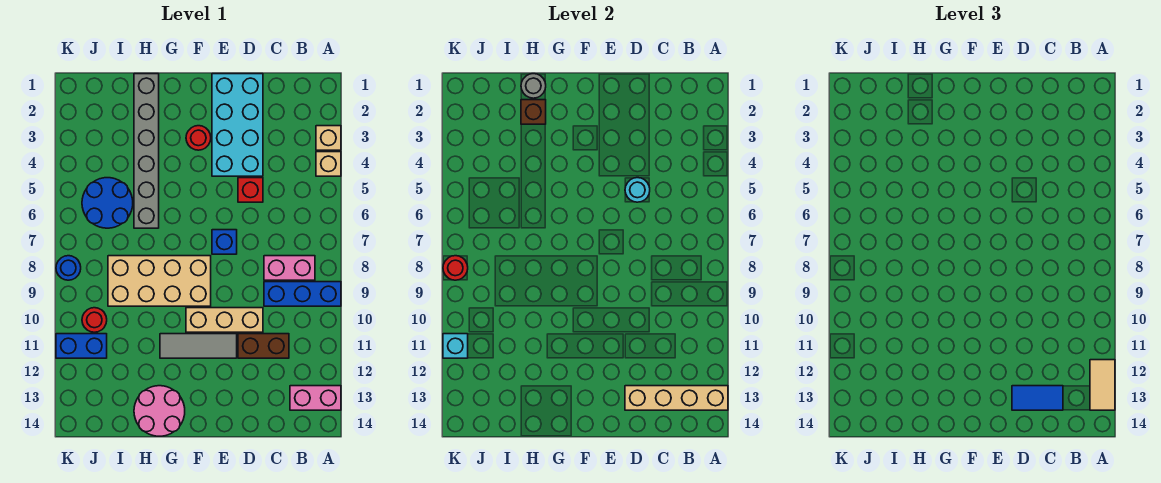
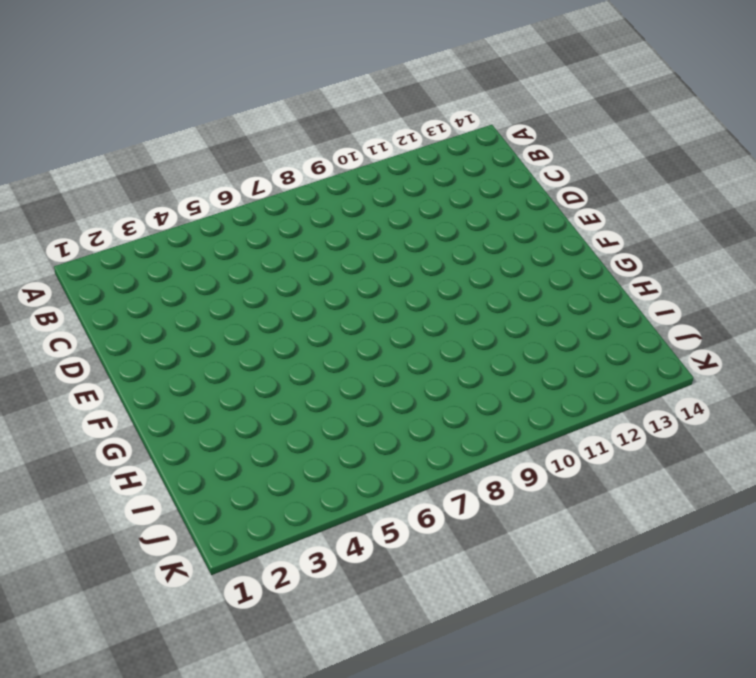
none -> tan 1x1 brick [316,126,341,150]
none -> tan 1x1 brick [316,152,341,176]
none -> blue 1x3 brick [264,282,341,306]

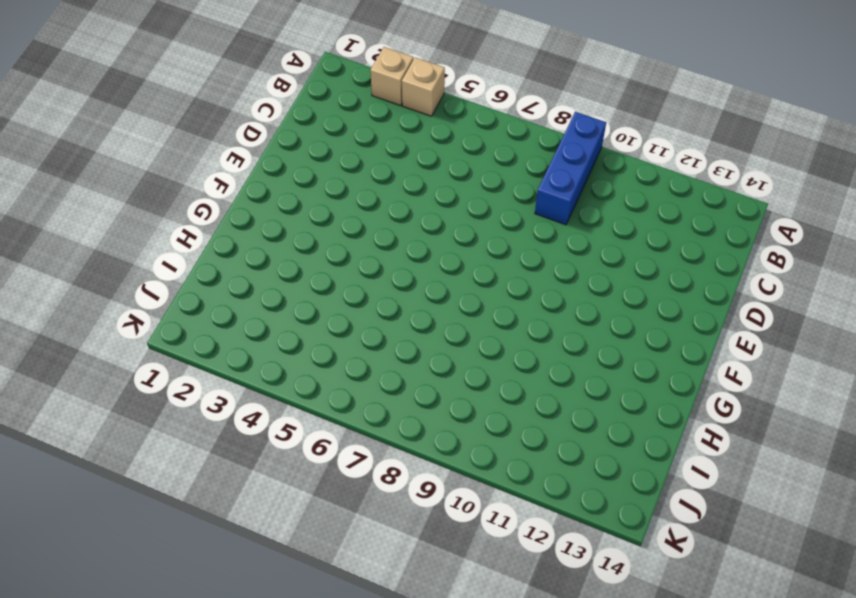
none -> pink 1x2 brick [290,386,341,410]
none -> pink 1x2 brick [264,256,315,280]
none -> brown 1x2 brick [238,334,289,358]

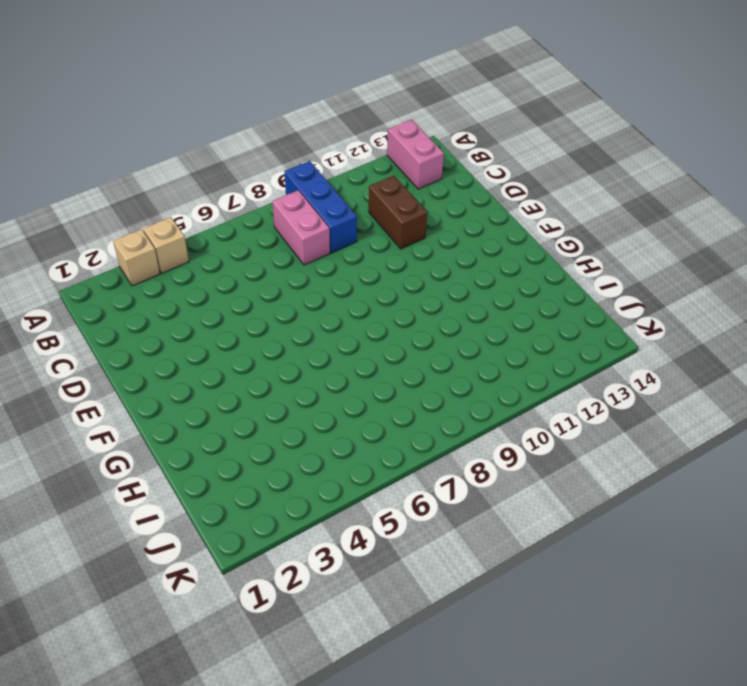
none -> cyan 2x4 brick [212,74,263,176]
none -> red 1x1 brick [238,178,263,202]
none -> tan 1x3 brick [186,308,263,332]

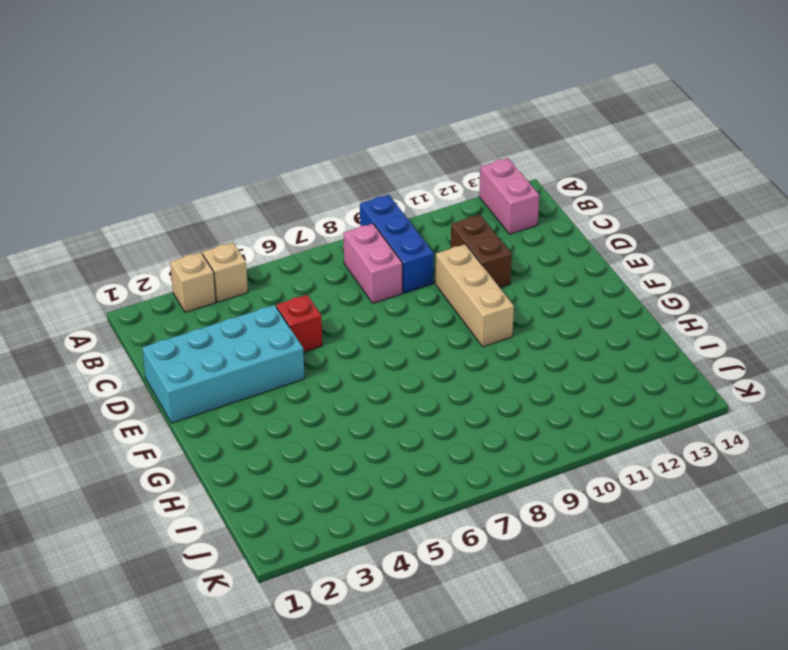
none -> blue 1x1 brick [212,230,237,254]
none -> grey 1x3 tile [160,334,237,358]
none -> red 1x1 round brick [186,126,211,150]

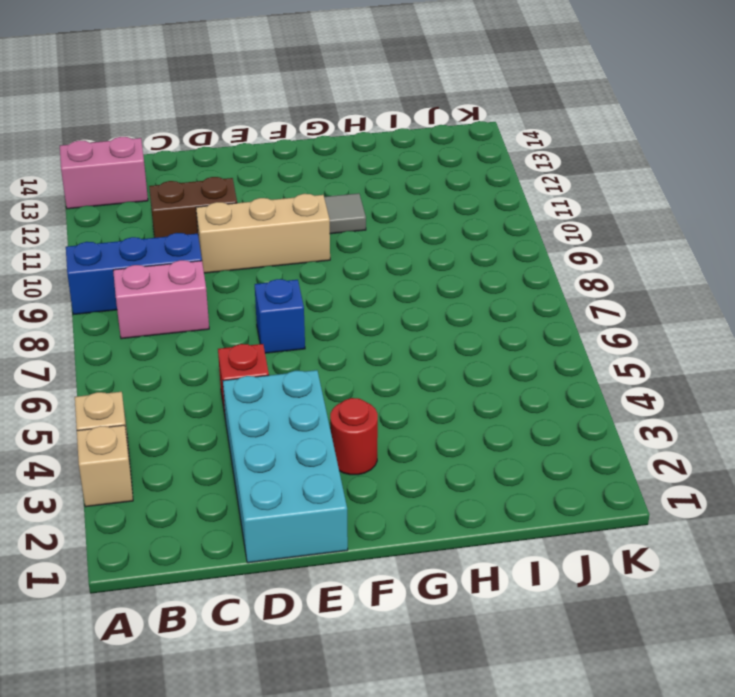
none -> tan 2x4 brick [108,256,211,306]
none -> pink 2x2 round brick [134,386,185,436]
none -> grey 1x6 brick [134,74,159,228]

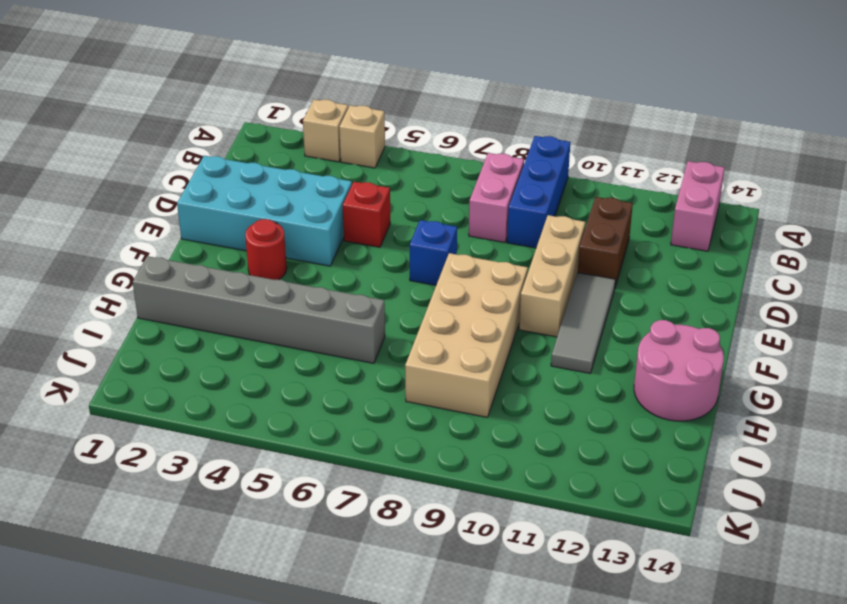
none -> blue 2x2 round brick [82,178,133,228]
none -> red 1x1 round brick [82,308,107,332]
none -> blue 1x2 brick [56,334,107,358]

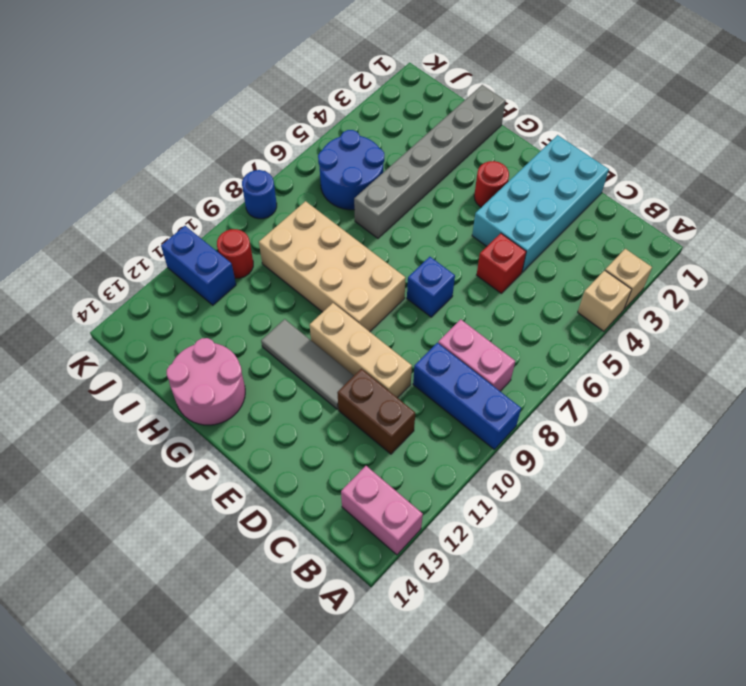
none -> tan 1x4 brick [625,386,728,410]
none -> cyan 1x1 round brick [625,178,650,202]
none -> grey 1x1 round brick [521,74,546,98]

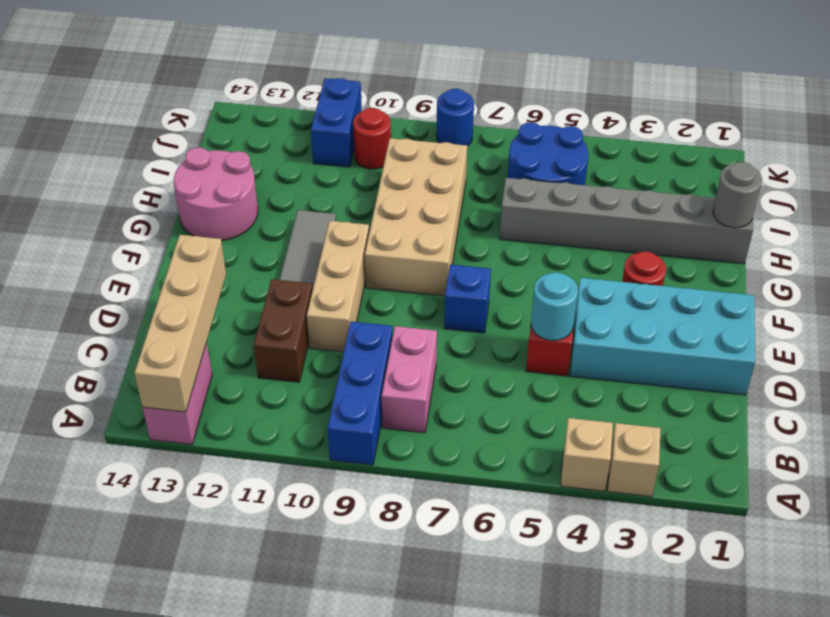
none -> brown 1x1 brick [521,100,546,124]
none -> red 1x1 round brick [443,256,468,280]
none -> cyan 1x1 brick [443,334,468,358]

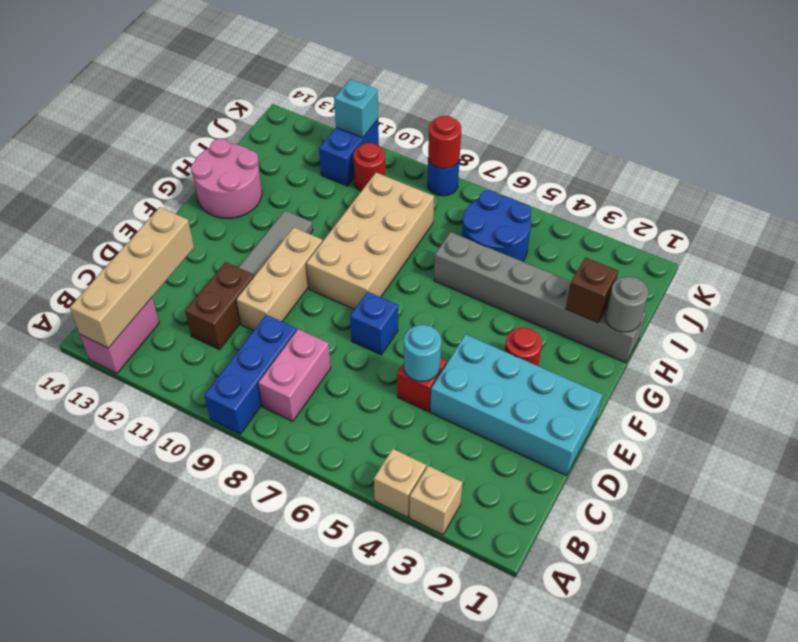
none -> tan 1x2 tile [1090,360,1115,410]
none -> blue 1x2 tile [1012,386,1063,410]

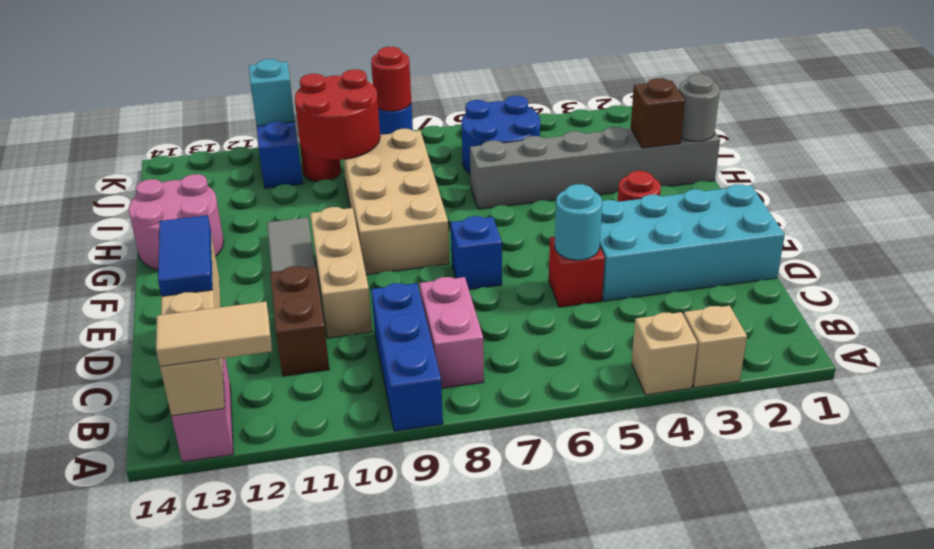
red 2x2 round brick [295,69,380,160] -> none

